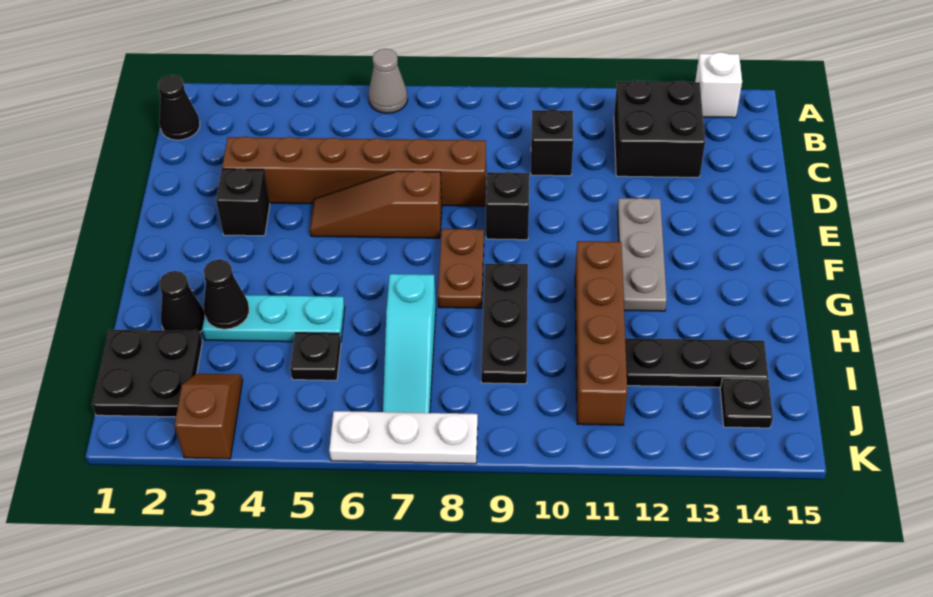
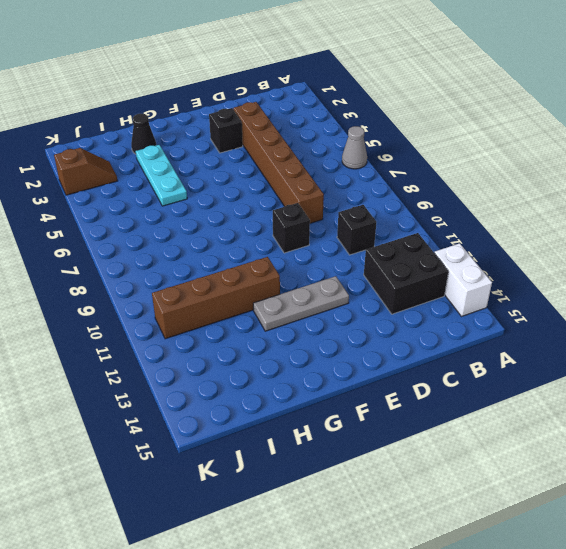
white 1x2 brick [434,243,492,316] -> white 1x1 brick [695,52,742,118]
none -> black 1x1 cone [158,75,200,140]
none -> brown 1x3 slope [310,171,442,238]
none -> brown 1x2 plate [438,229,484,308]

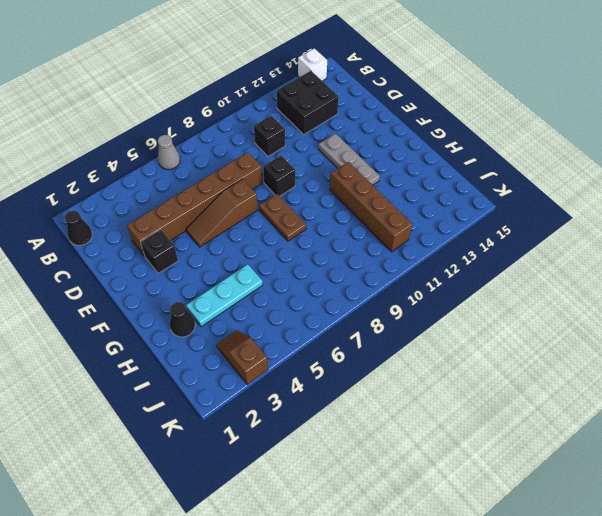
none -> black 1x3 plate [481,264,528,384]
none -> cyan 1x3 slope [383,274,436,413]
none -> black 2x2 plate [92,330,202,417]

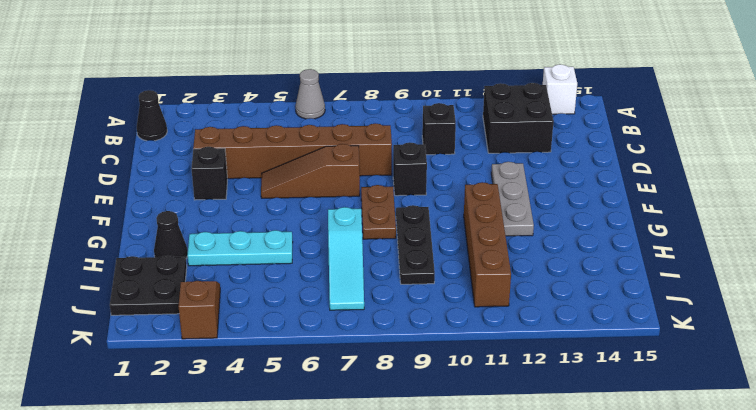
none -> black 1x1 plate [290,333,341,380]
none -> black 1x3 plate [625,338,768,387]
none -> black 1x1 plate [720,378,773,428]

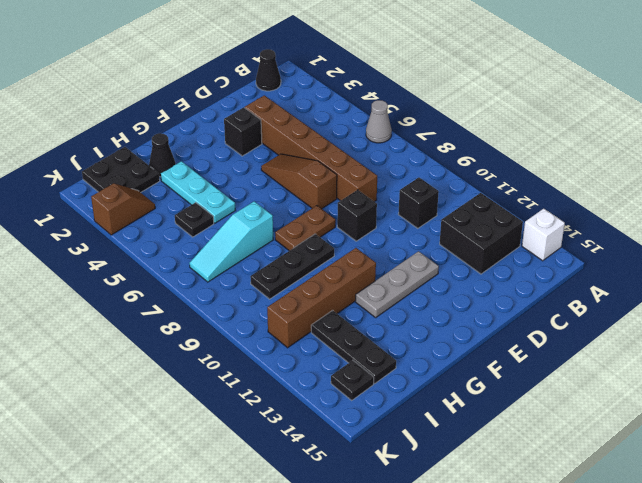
none -> white 1x3 plate [329,411,478,464]
none -> black 1x1 cone [203,259,249,329]

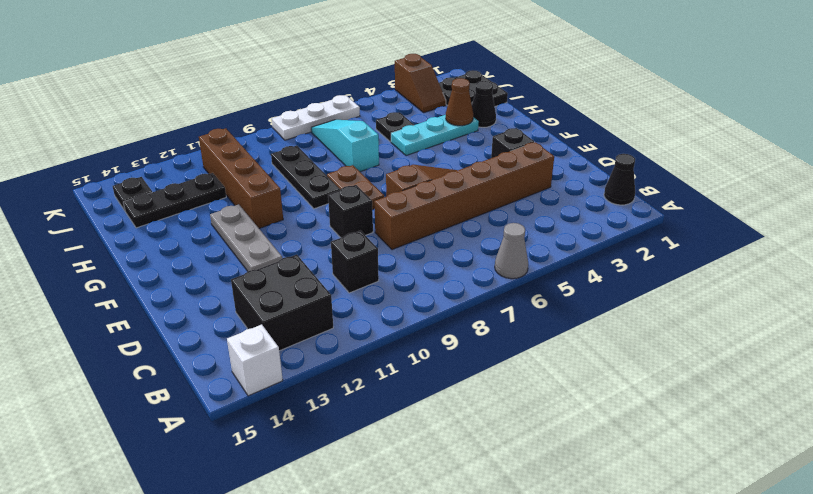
brown 1x1 cone [446,78,473,126] -> black 1x1 cone [203,259,249,329]

